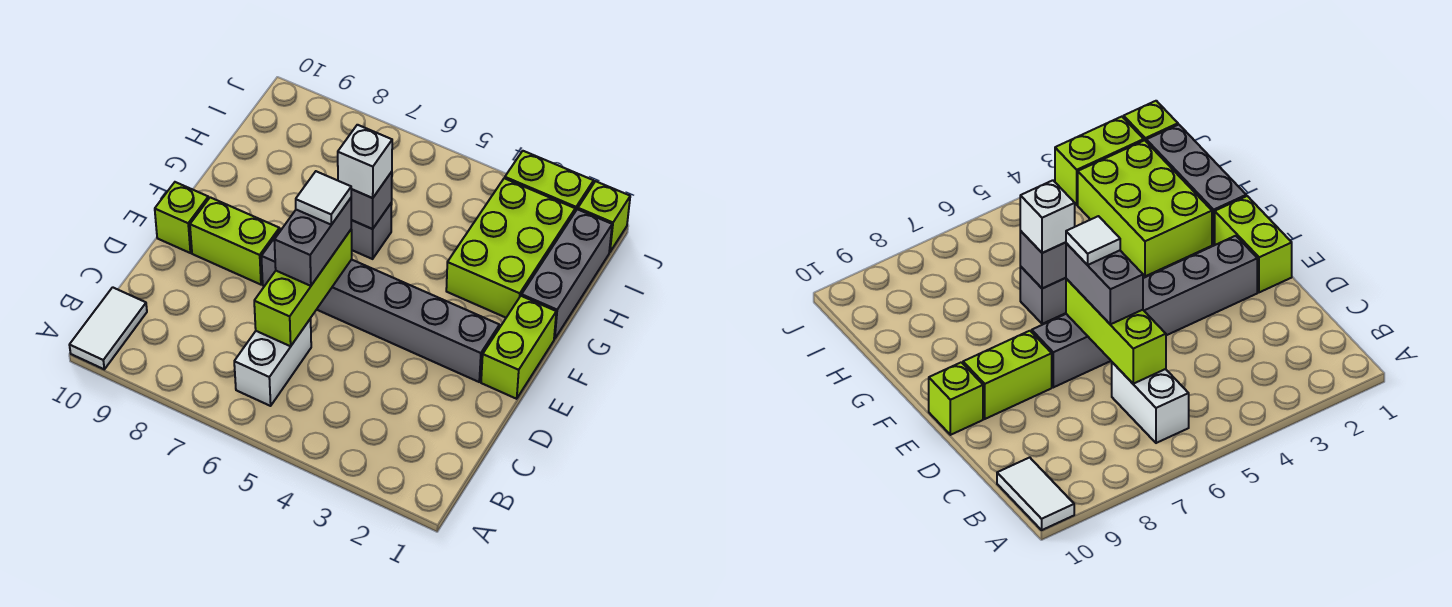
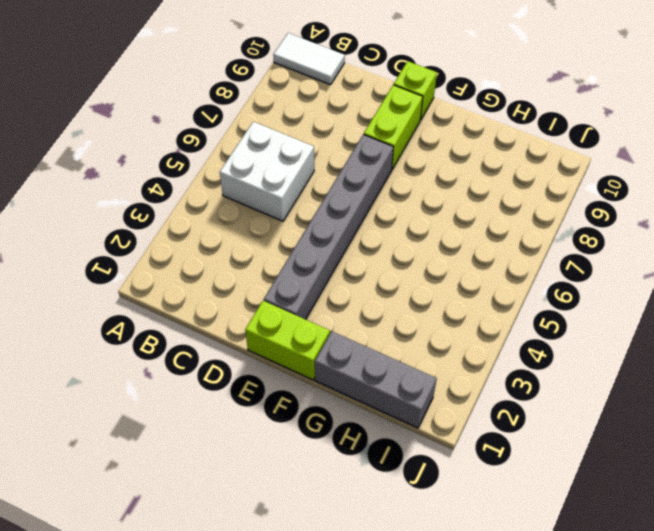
white 2x2 brick [220,122,314,221] -> white 1x2 brick [234,319,311,406]
none -> lime 2x3 brick [446,178,575,318]
none -> grey 1x1 brick [351,203,392,259]
none -> lime 1x1 brick [578,181,630,252]

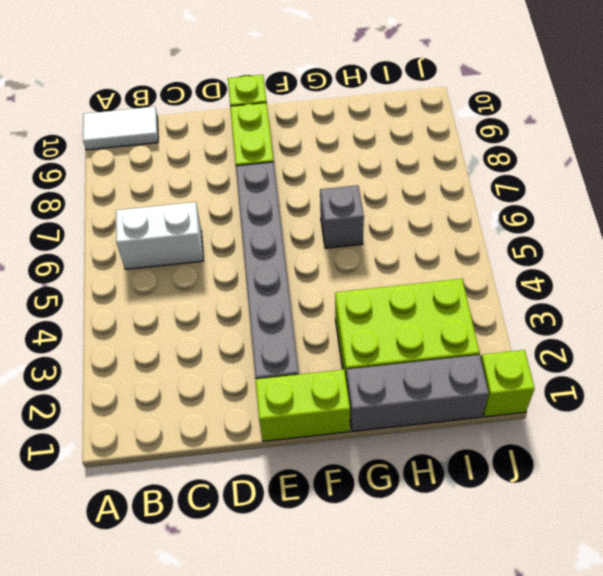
none -> lime 1x2 brick [505,151,593,212]
none -> lime 1x3 brick [254,230,352,346]
none -> grey 1x1 brick [351,172,392,229]

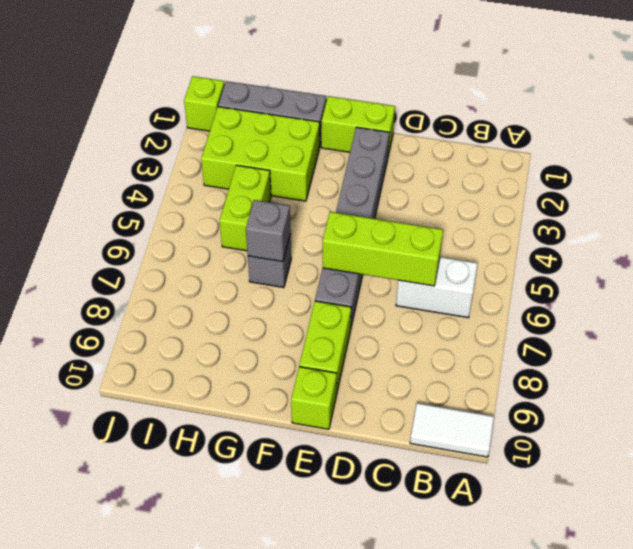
lime 1x2 brick [220,165,271,251] -> lime 1x2 brick moved to [505,151,593,212]
none -> grey 1x2 brick [274,198,351,286]
none -> white 1x1 brick [338,125,392,198]
none -> white 1x1 tile [296,171,351,225]

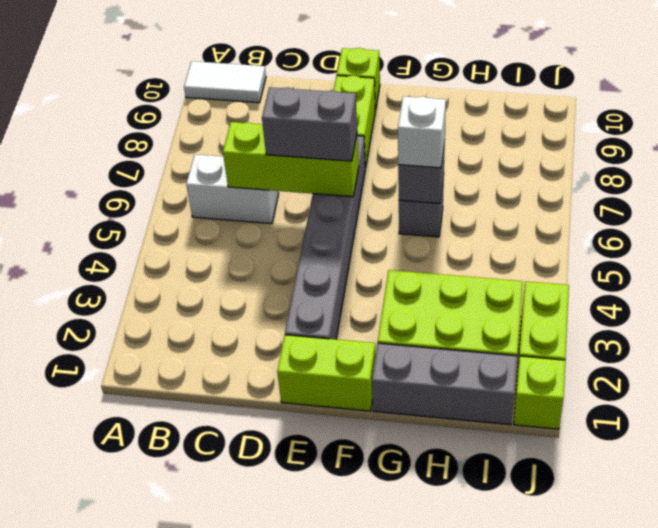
none -> white 1x1 tile [296,171,351,225]

